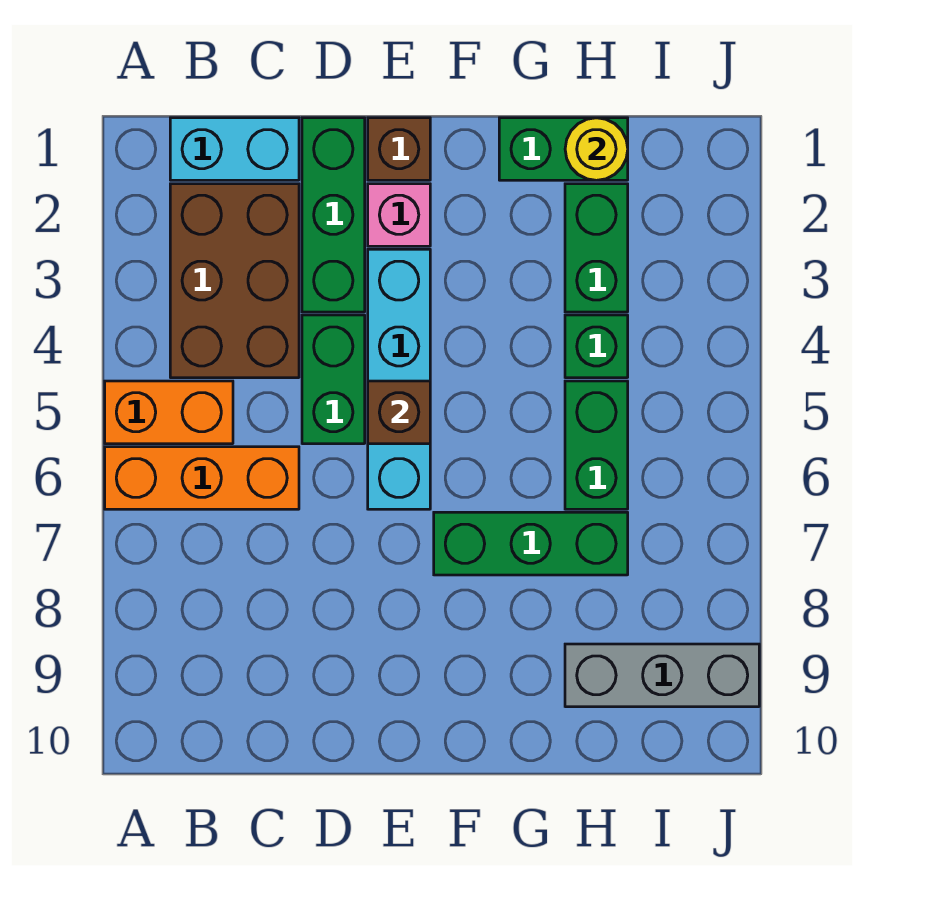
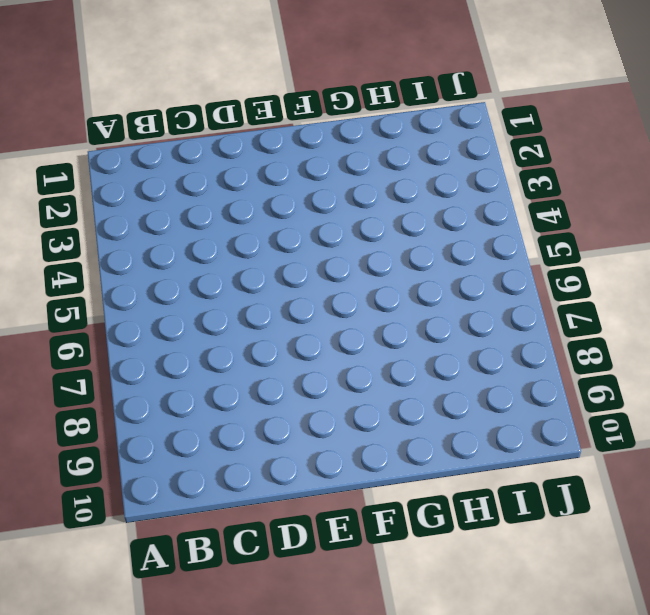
none -> orange 1x2 brick [105,381,233,444]
none -> orange 1x3 brick [105,447,299,509]
none -> cyan 1x2 brick [170,118,299,180]

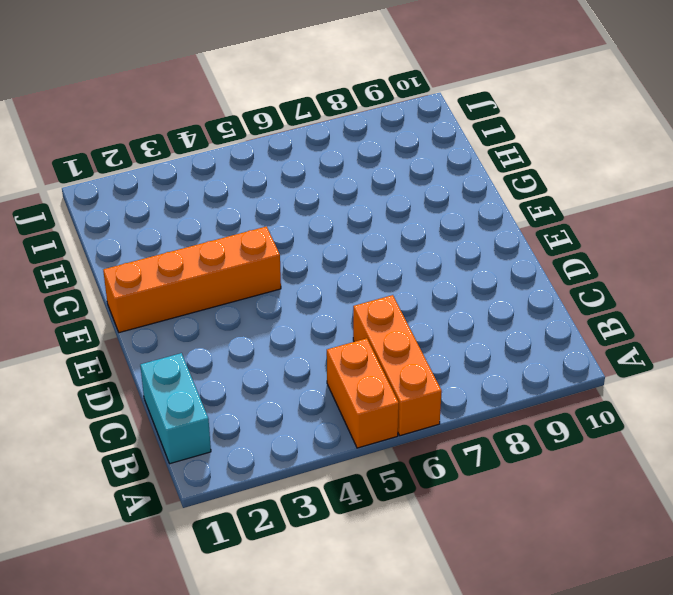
orange 1x4 brick [103,227,281,333] -> none
none -> brown 2x3 brick [170,184,299,378]
none -> green 1x3 brick [302,118,365,312]
none -> green 1x2 brick [302,315,365,444]

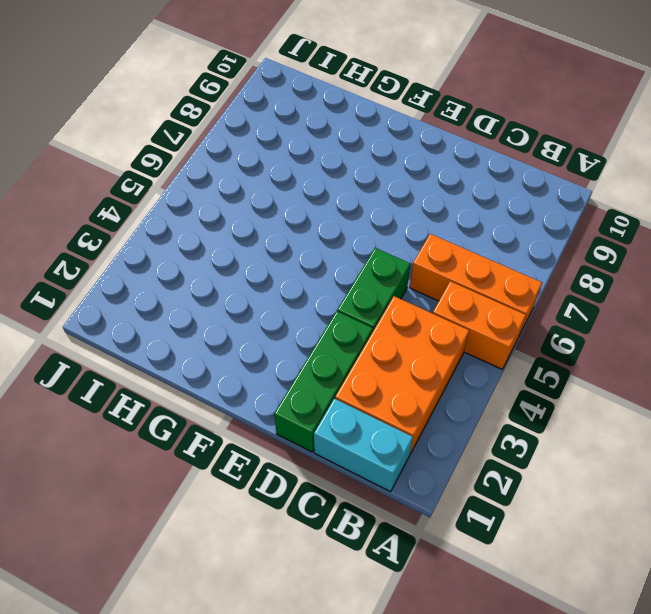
orange 2x3 brick [335,296,469,454] -> brown 2x3 brick [170,184,299,378]
none -> brown 1x1 brick [368,118,430,180]
none -> pink 1x1 brick [368,184,430,246]
none -> cyan 1x4 brick [368,249,430,509]

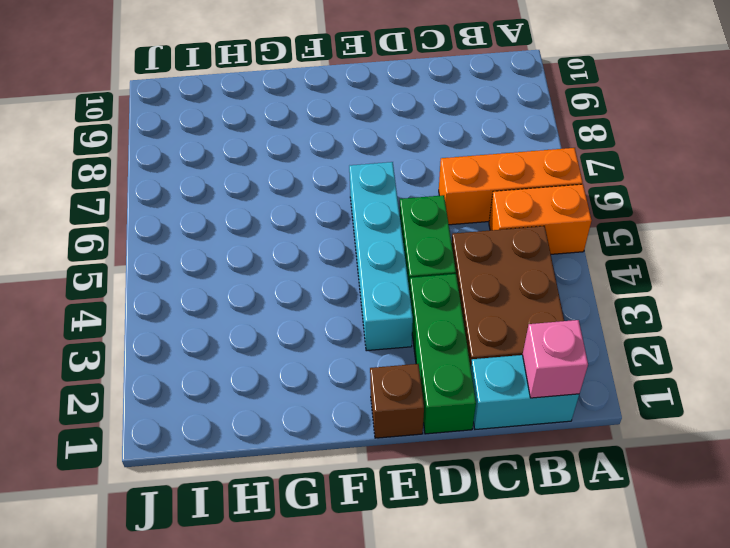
pink 1x1 brick [523,320,588,398] -> pink 1x1 brick moved to [368,184,430,246]
none -> green 1x3 brick [434,512,628,575]
none -> green 1x2 brick [499,118,628,180]
none -> green 1x2 brick [565,184,628,312]

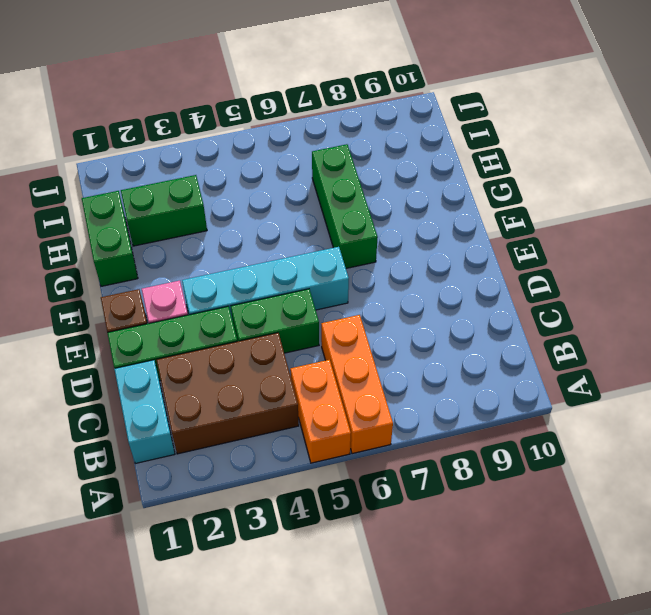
none -> green 1x1 brick [565,315,628,378]
none -> green 1x2 brick [565,381,628,509]
none -> grey 1x3 brick [565,644,759,707]

